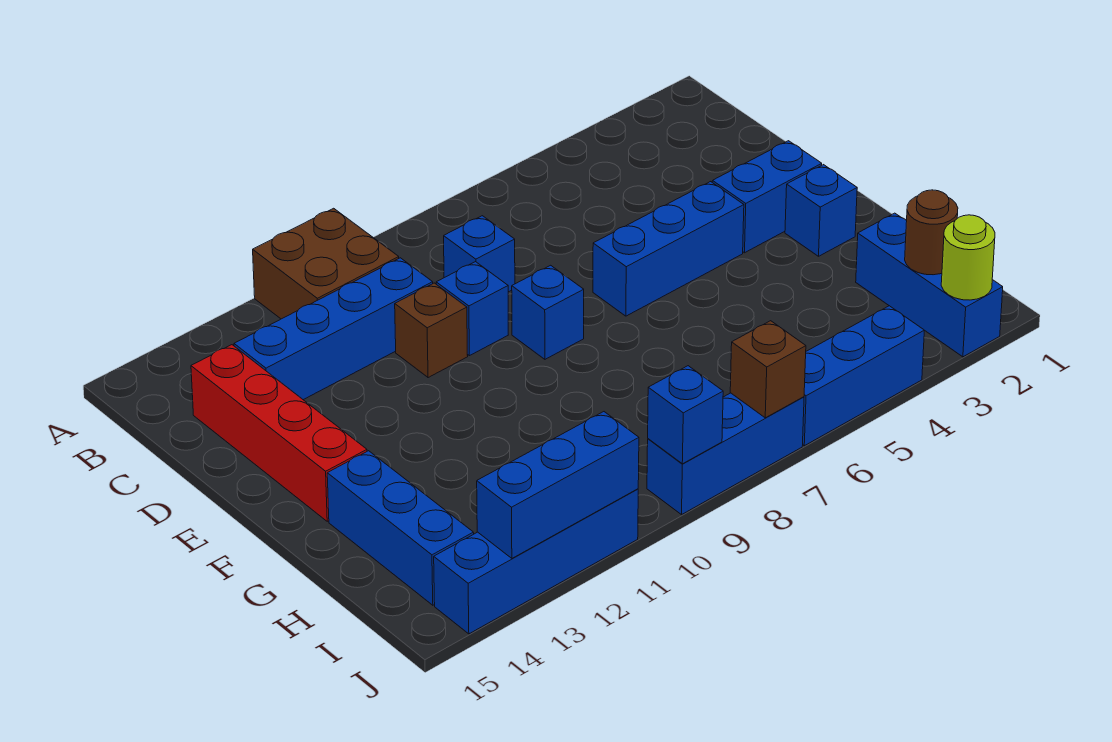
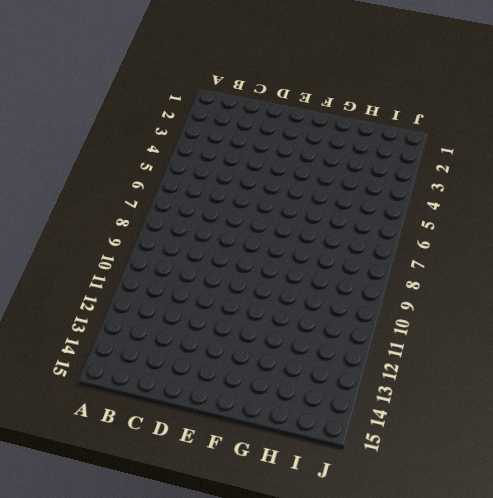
none -> brown 2x2 brick [253,208,399,319]
none -> blue 1x1 brick [444,216,515,292]
none -> blue 1x4 brick [234,258,433,400]

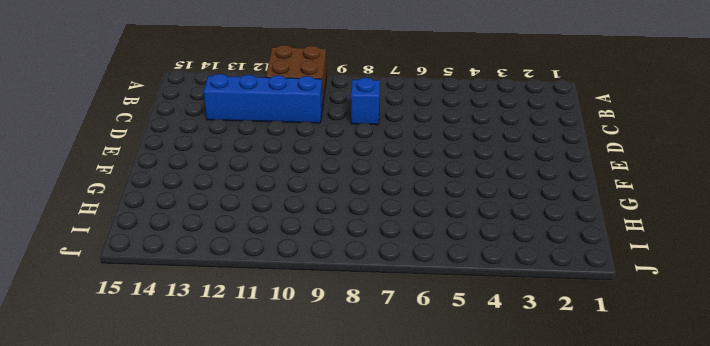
none -> red 1x4 brick [191,345,367,521]
none -> blue 1x1 brick [436,262,508,356]
none -> brown 1x1 brick [395,283,468,378]

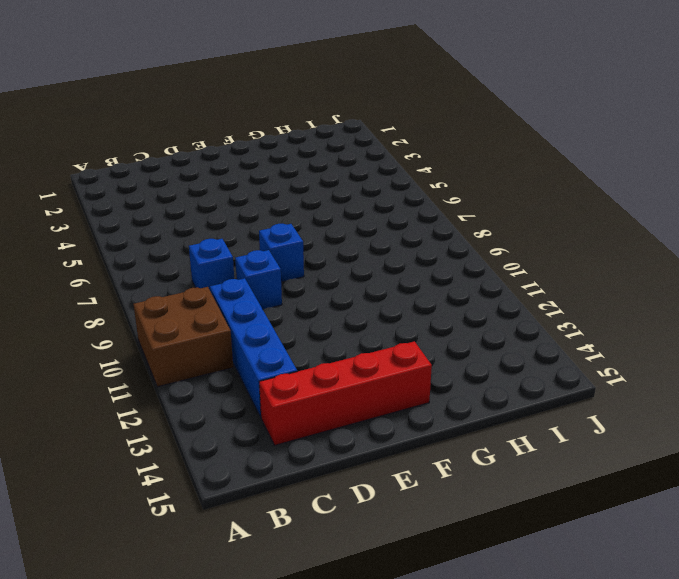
none -> brown 1x1 brick [395,283,468,378]
none -> blue 1x2 brick [712,141,822,253]
none -> blue 1x3 brick [593,182,744,316]

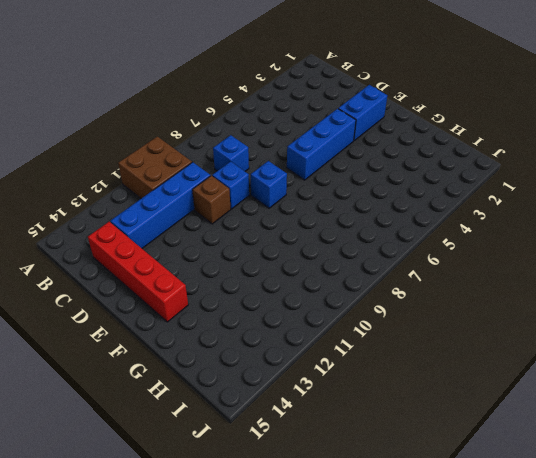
none -> blue 1x1 brick [785,165,857,256]
none -> blue 1x3 brick [327,451,474,605]
none -> blue 1x3 brick [856,213,1003,357]

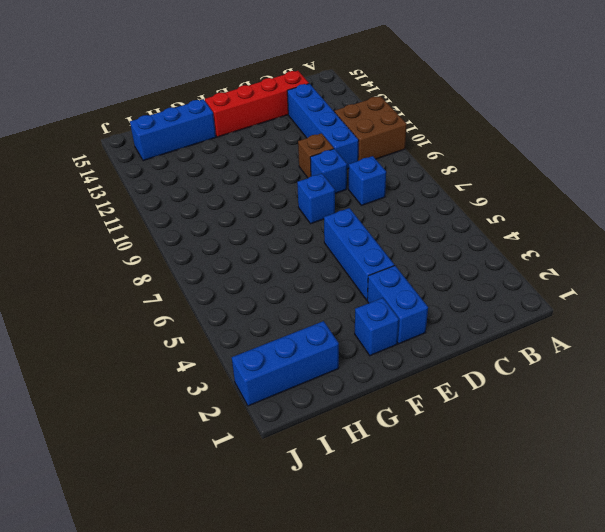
none -> blue 1x3 brick [803,306,924,446]
none -> blue 1x3 brick [647,393,804,515]
none -> blue 1x4 brick [434,489,638,634]

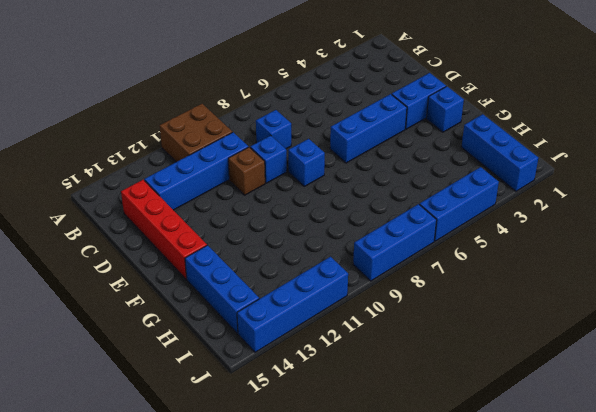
none -> brown 1x1 round brick [905,190,958,275]
none -> lime 1x1 round brick [941,215,995,300]
none -> brown 1x1 brick [730,321,806,418]

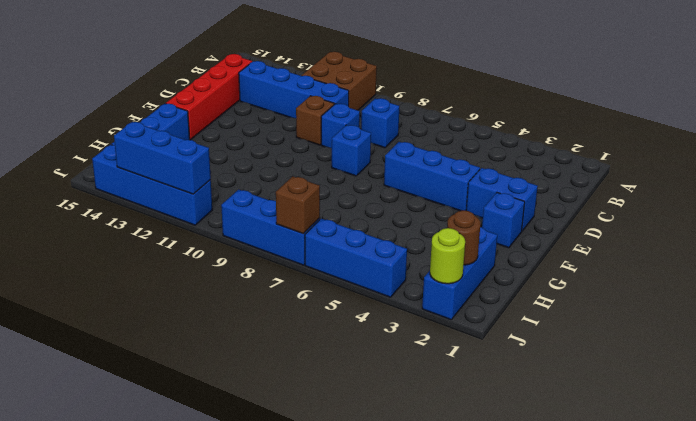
none -> blue 1x1 brick [648,366,723,464]

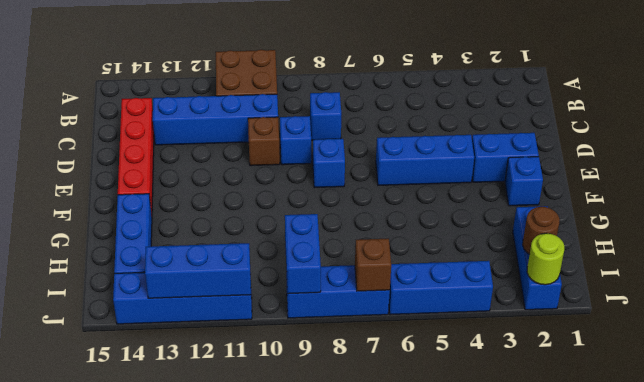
blue 1x2 brick [285,214,321,294] -> blue 1x1 brick [648,366,723,464]

